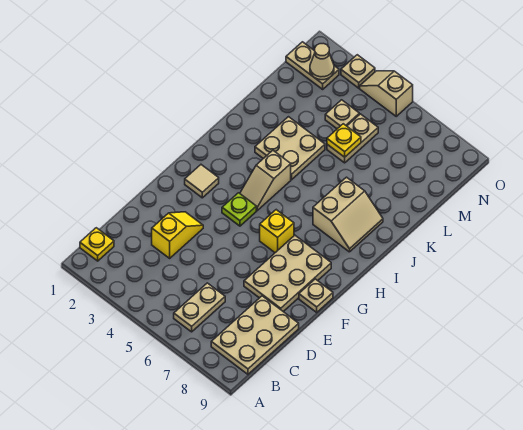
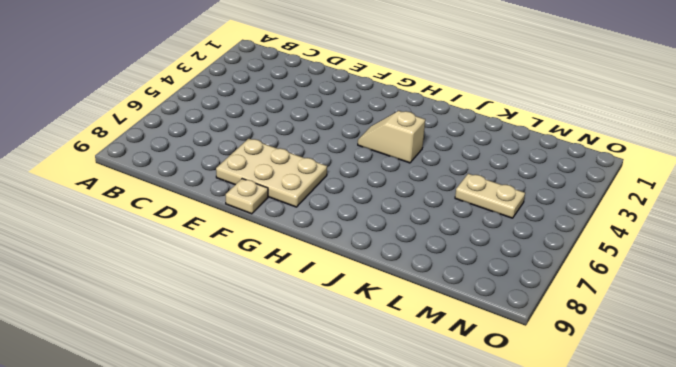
none -> yellow 1x1 plate [80,228,114,261]
none -> tan 1x2 plate [174,283,225,332]
none -> tan 2x3 plate [211,296,299,374]

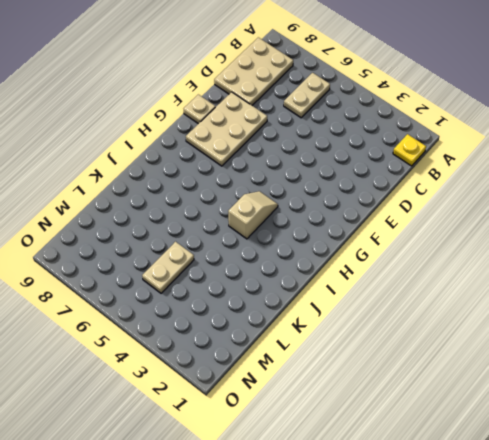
none -> yellow 1x2 slope [152,212,203,258]
none -> tan 1x1 tile [185,165,219,198]
none -> lime 1x1 plate [222,193,256,226]

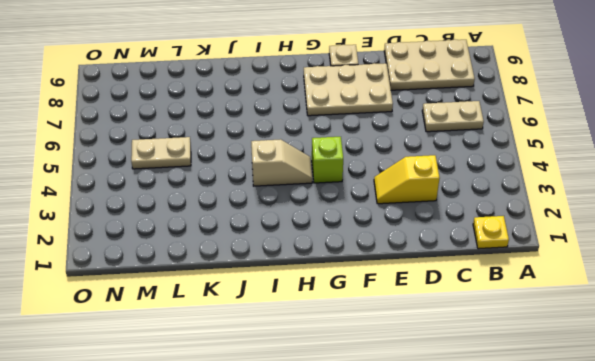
lime 1x1 brick [312,137,343,183] -> lime 1x1 plate [222,193,256,226]
none -> tan 1x1 tile [185,165,219,198]
none -> yellow 1x1 brick [260,210,294,253]
none -> tan 2x2 slope [313,177,383,252]

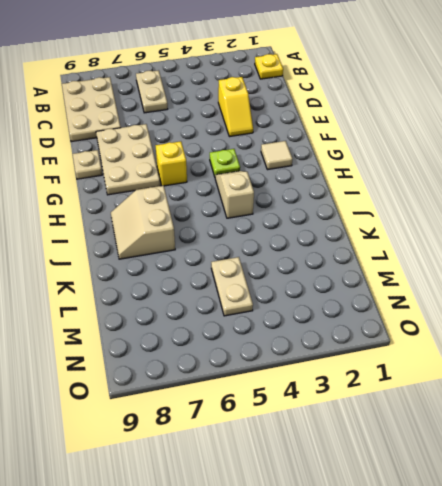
none -> tan 2x2 plate [255,117,325,180]
none -> tan 1x1 plate [325,100,359,129]
none -> tan 1x2 plate [286,42,339,89]

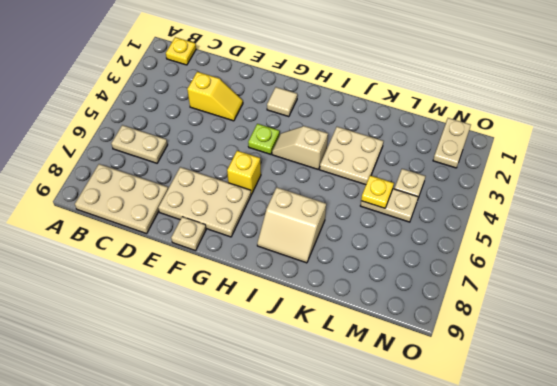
none -> tan 1x1 plate [341,55,375,88]
none -> tan 1x2 slope [360,71,413,116]
none -> tan 1x1 cone [310,44,334,80]

